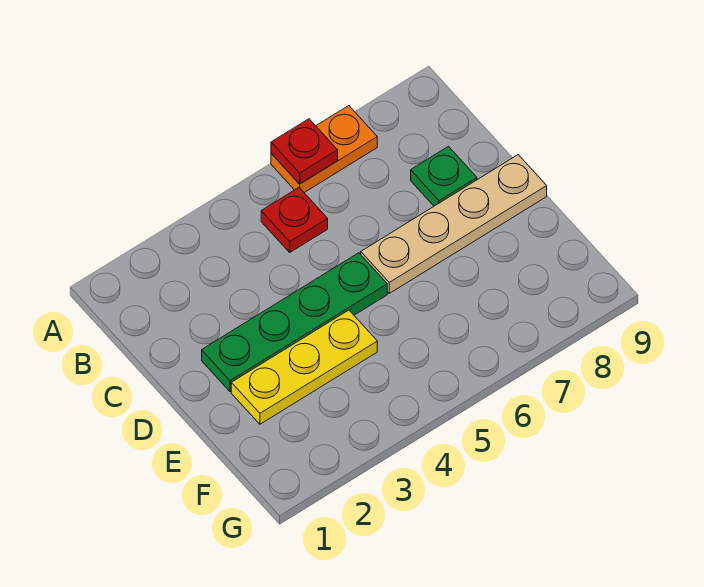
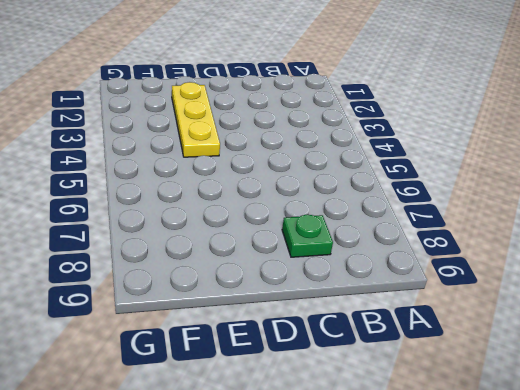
none -> orange 1x2 plate [271,106,377,193]
none -> red 1x1 plate [261,188,328,252]

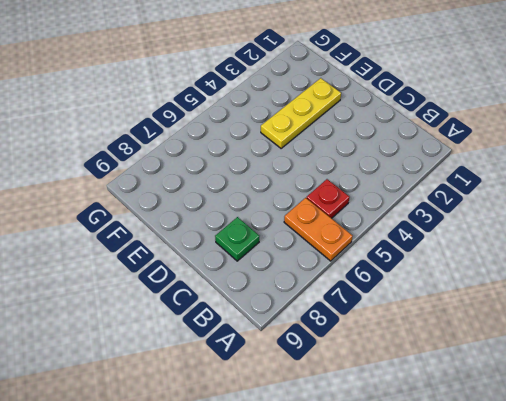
orange 1x2 plate [284,198,353,261] -> orange 1x2 plate turned to [271,106,377,193]
none -> green 1x4 plate [202,253,387,392]
none -> tan 1x4 plate [361,155,547,293]

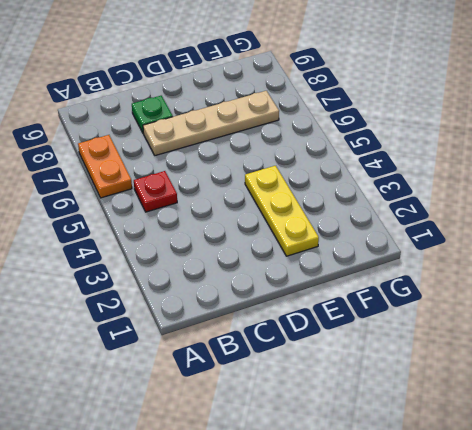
tan 1x4 plate [143,91,279,156] -> tan 1x4 plate turned to [361,155,547,293]
none -> green 1x4 plate [202,253,387,392]
none -> red 1x1 plate [271,119,338,184]

